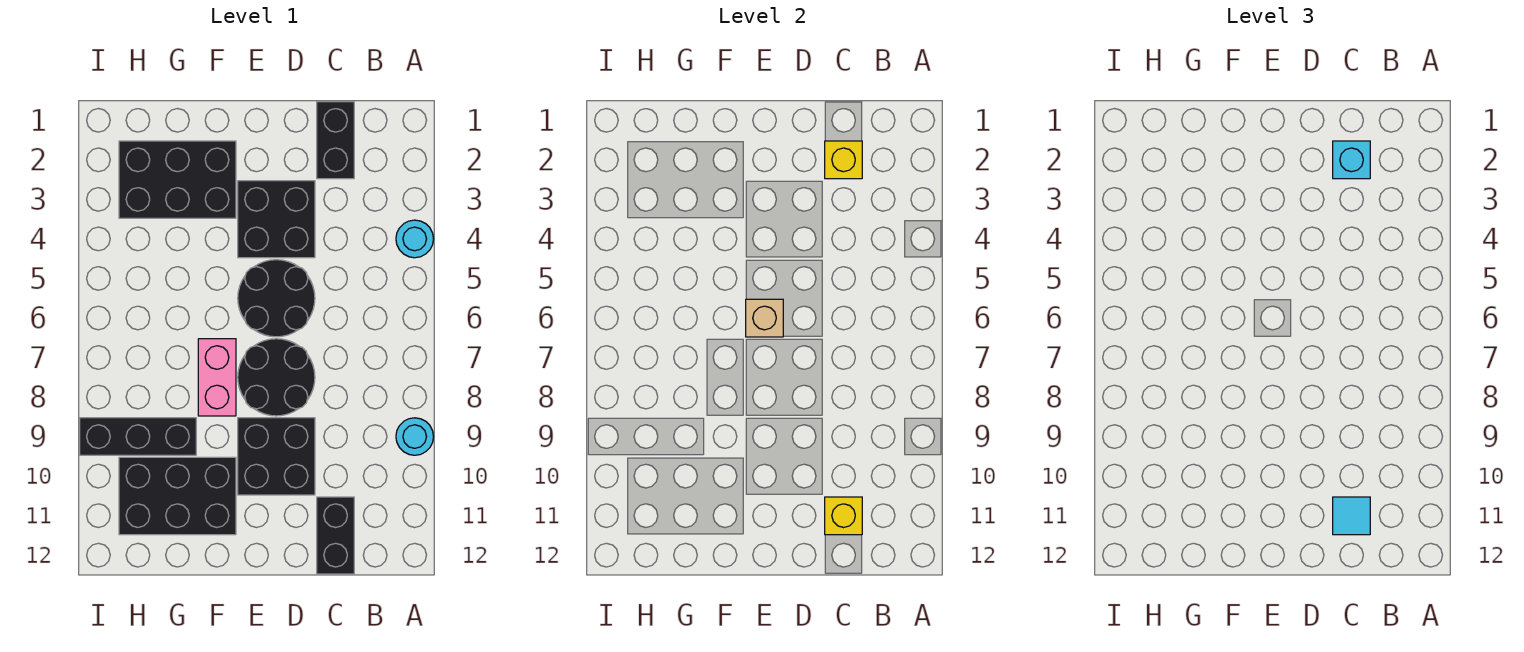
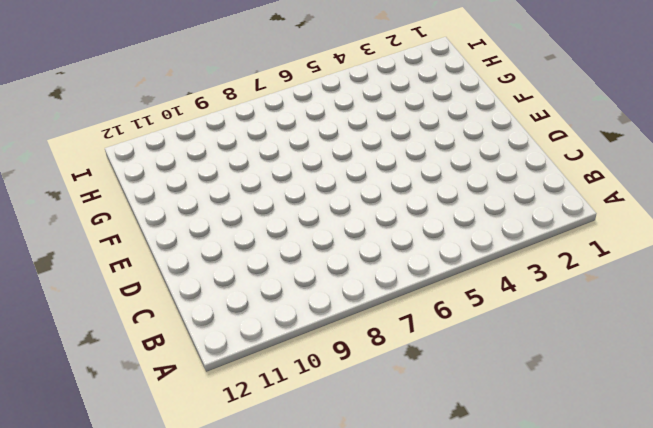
none -> cyan 1x1 round brick [396,220,433,258]
none -> cyan 1x1 round brick [396,418,433,455]
none -> black 1x2 brick [317,102,354,179]

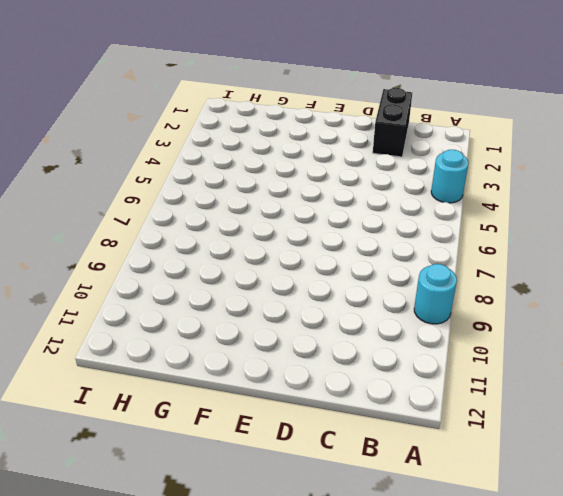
none -> black 1x2 brick [317,497,354,574]
none -> black 2x2 brick [238,181,315,258]
none -> black 2x2 round brick [238,260,315,337]

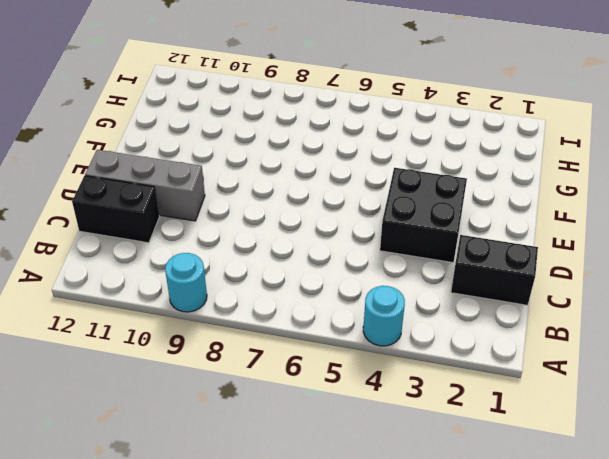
grey 1x3 brick [85,150,205,221] -> black 2x2 brick [238,418,315,495]
none -> black 2x2 round brick [238,260,315,337]
none -> black 2x2 round brick [238,339,315,416]
none -> black 2x3 brick [119,141,236,218]

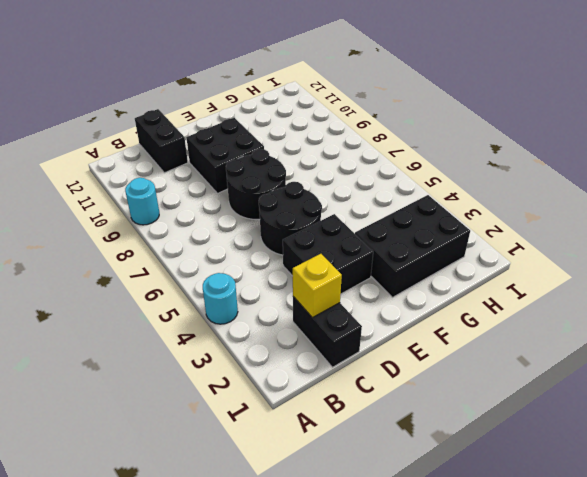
none -> pink 1x2 brick [198,339,236,416]
none -> black 2x3 brick [119,457,236,535]
none -> black 1x3 brick [80,418,196,455]

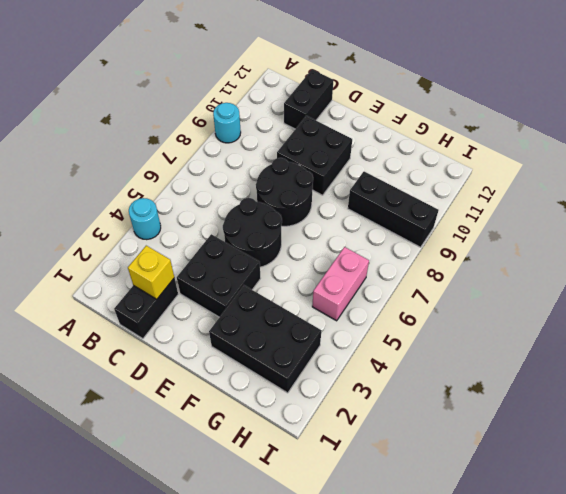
pink 1x2 brick [312,247,369,321] -> pink 1x2 brick moved to [198,339,236,416]
none -> black 2x3 brick [119,457,236,535]
none -> yellow 1x1 brick [825,497,862,535]
none -> tan 1x1 brick [746,299,783,337]

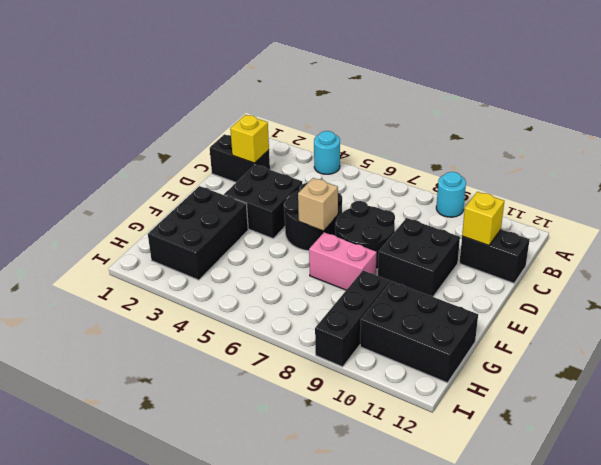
black 2x3 brick [360,281,478,383] -> black 2x3 brick turned to [119,457,236,535]
none -> cyan 1x1 brick [1333,141,1370,179]
none -> cyan 1x1 tile [1333,497,1370,535]

